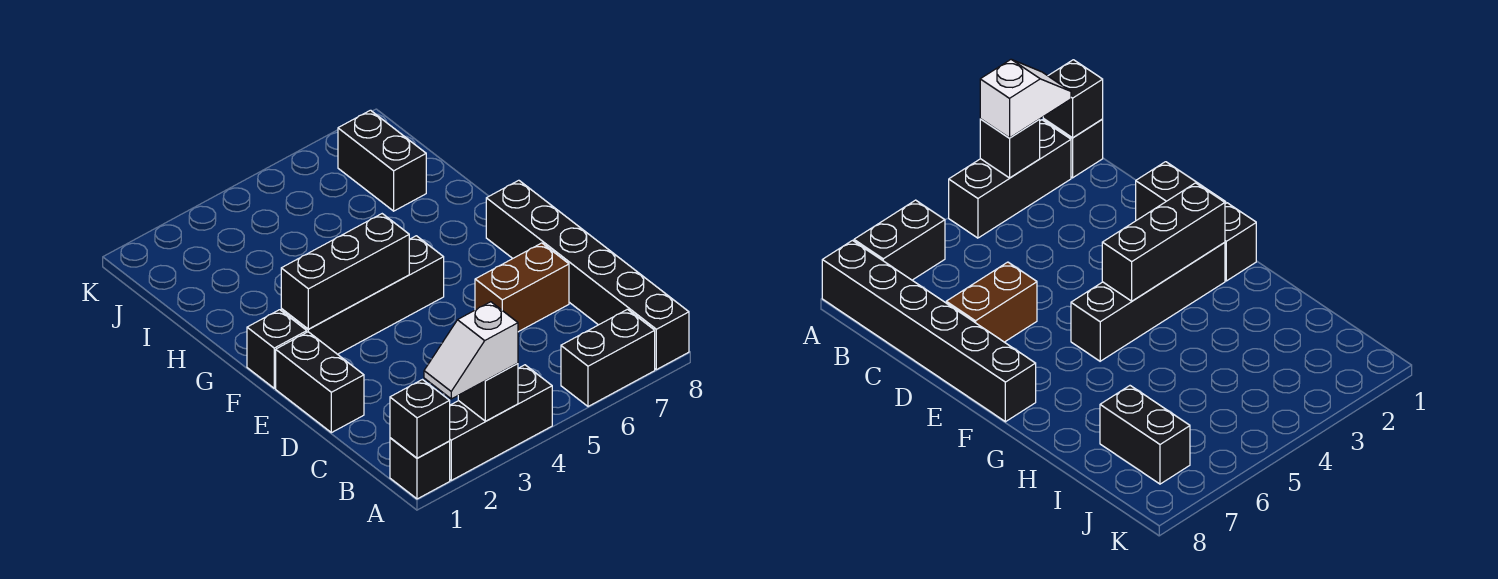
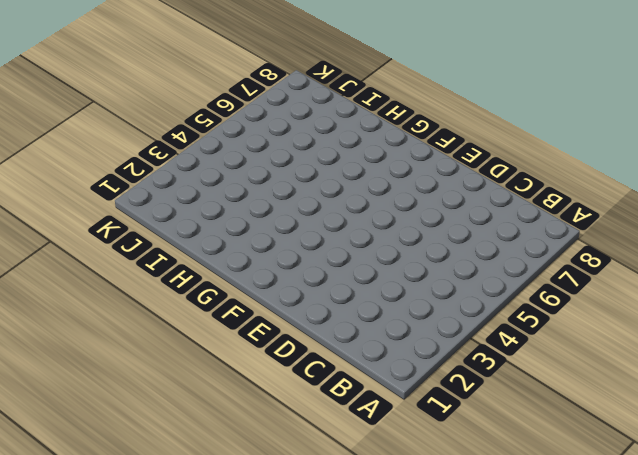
none -> black 1x1 brick [390,438,450,499]
none -> black 1x3 brick [450,365,552,480]
none -> black 1x2 brick [561,309,655,407]

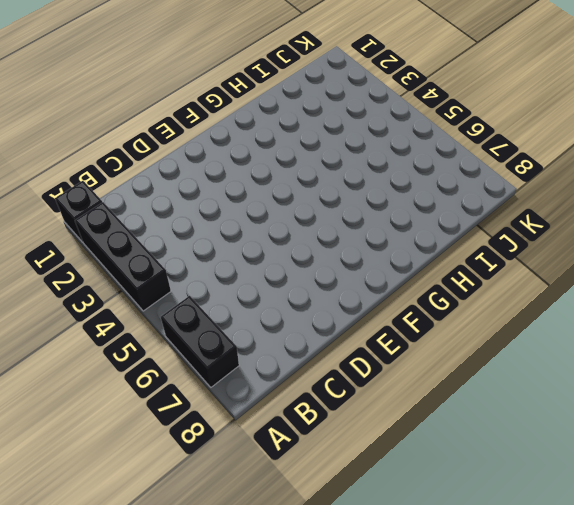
none -> black 1x6 brick [486,180,689,370]
none -> black 1x2 brick [276,332,364,433]
none -> brown 1x2 brick [475,243,569,332]

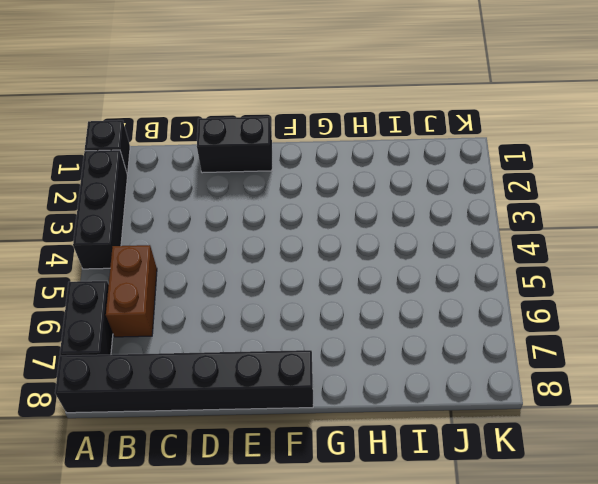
brown 1x2 brick [106,245,157,337] -> brown 1x2 brick moved to [475,243,569,332]
none -> black 1x1 brick [247,310,307,388]
none -> black 1x4 brick [281,236,444,354]
none -> black 1x2 brick [338,110,426,211]

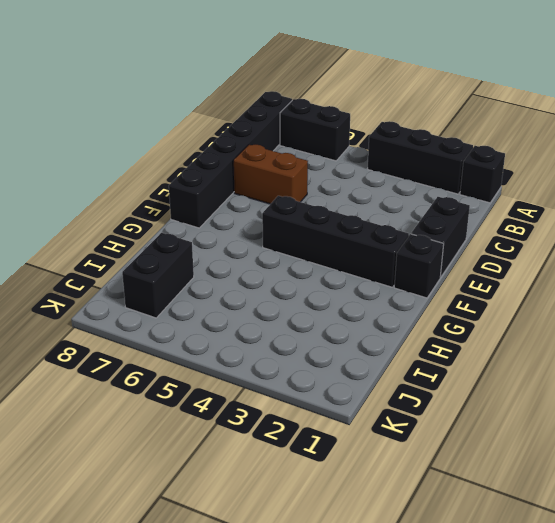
none -> black 1x1 brick [390,380,450,458]
none -> black 1x1 brick [458,364,518,421]
none -> black 1x3 brick [281,214,410,329]

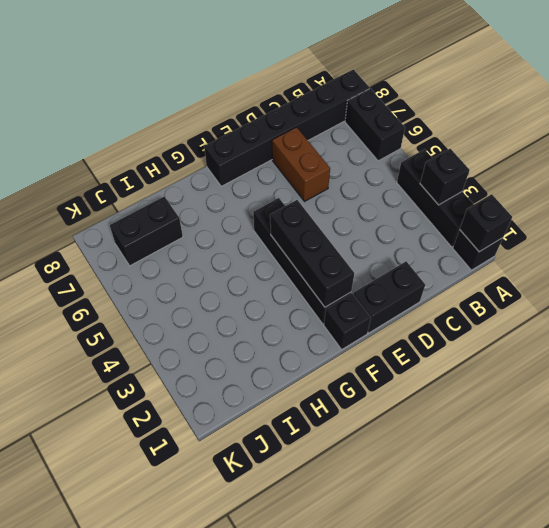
none -> white 1x2 slope [424,302,518,399]

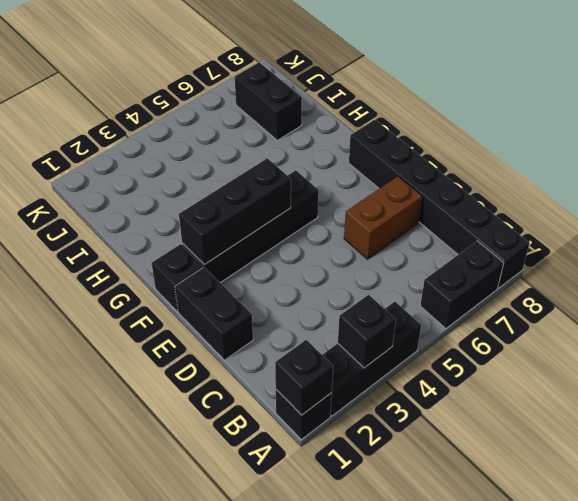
none -> white 1x2 slope [424,302,518,399]

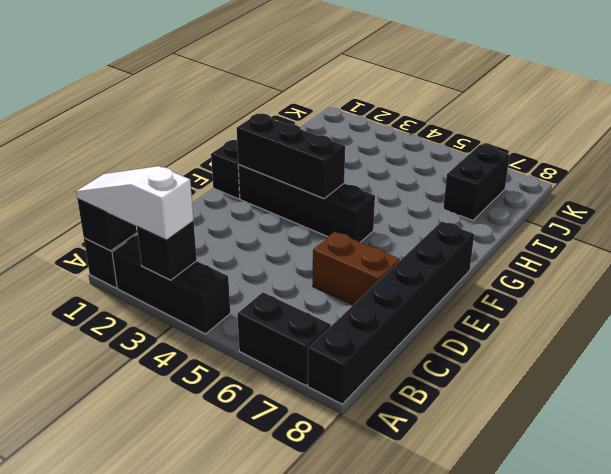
white 1x3 slope [76,166,194,240] -> white 1x2 slope [424,302,518,399]
none -> black 1x2 brick [276,332,364,433]

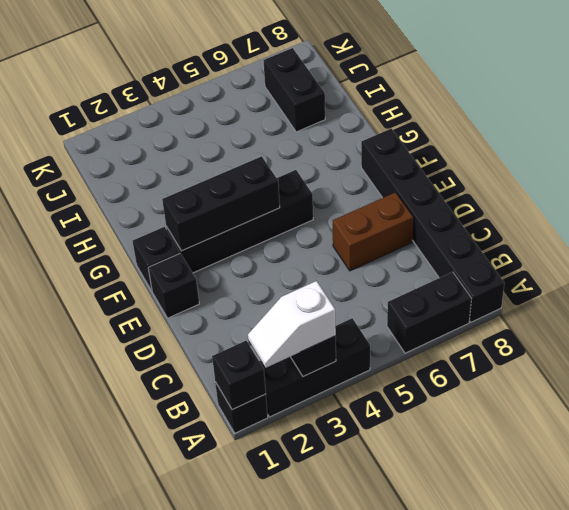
black 1x1 brick [148,253,199,318] -> black 1x2 brick [276,332,364,433]

